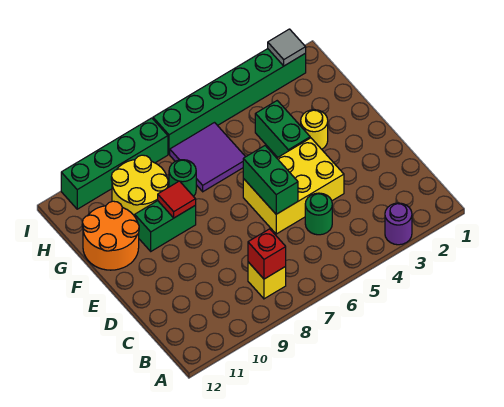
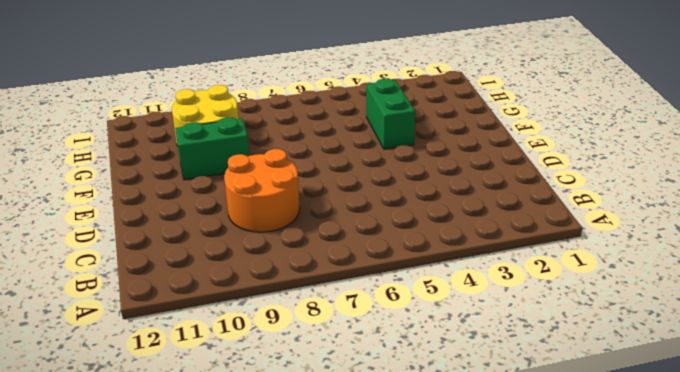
orange 2x2 round brick [224,149,300,232] -> orange 2x2 round brick moved to [82,201,139,270]
none -> purple 1x1 round brick [385,203,412,245]
none -> yellow 1x1 brick [248,262,286,299]
none -> green 1x1 round brick [305,193,332,235]

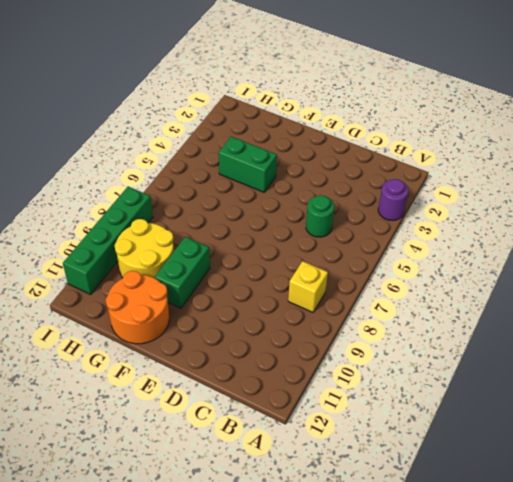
none -> yellow 2x3 brick [243,138,344,234]
none -> yellow 1x1 round brick [301,110,328,149]
none -> purple 2x2 tile [170,123,245,192]

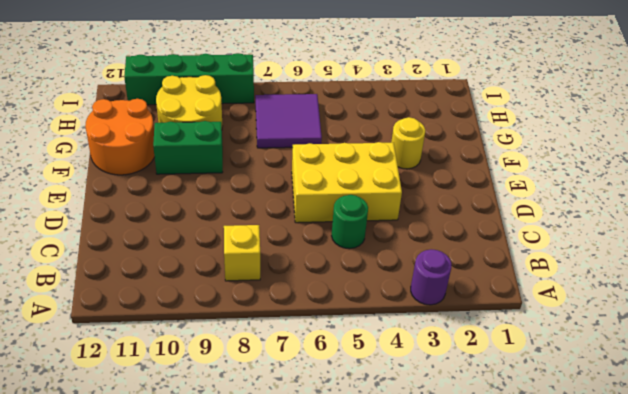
none -> green 1x2 brick [255,101,310,157]
none -> green 1x1 round brick [169,160,196,196]
none -> green 1x6 brick [153,49,306,154]

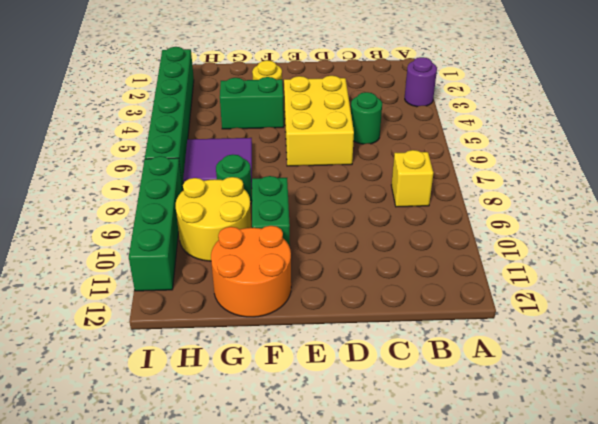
none -> red 1x1 brick [248,229,286,279]
none -> green 1x2 brick [243,146,298,214]
none -> red 1x1 tile [158,181,196,218]

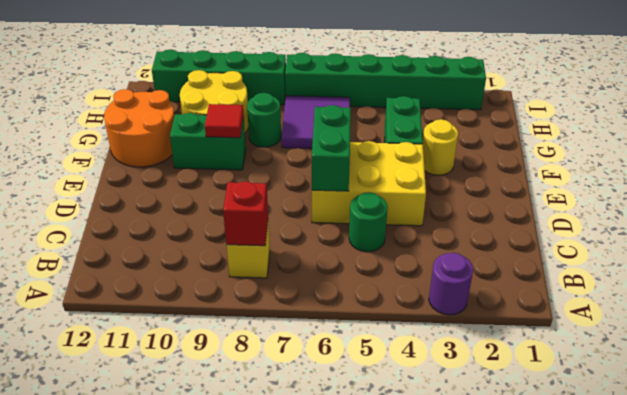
none -> grey 1x1 tile [268,29,306,66]

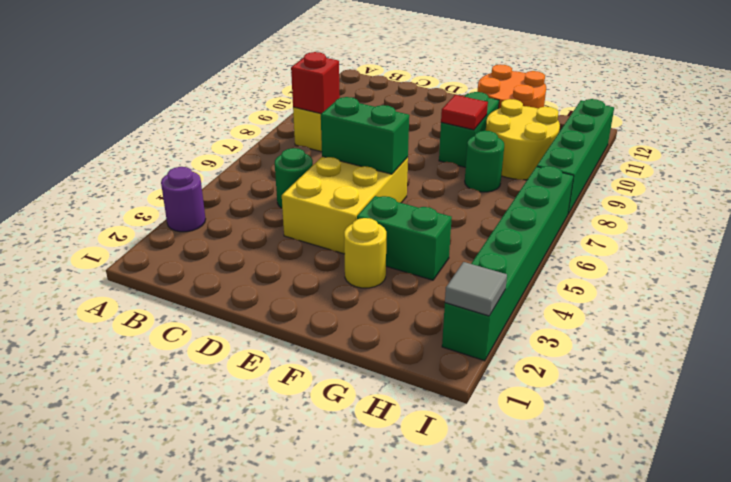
none -> purple 2x2 tile [170,123,245,192]

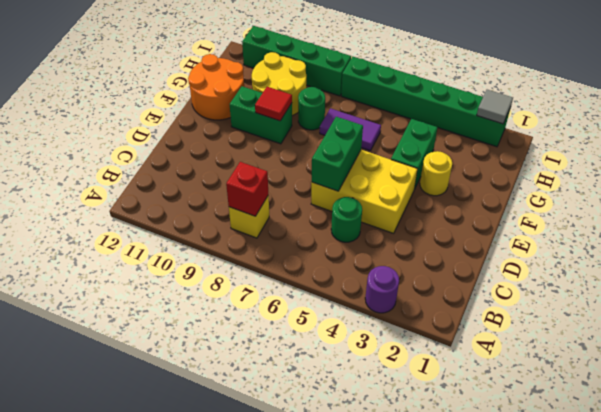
purple 1x2 tile [320,108,381,151] -> purple 2x2 tile [170,123,245,192]

